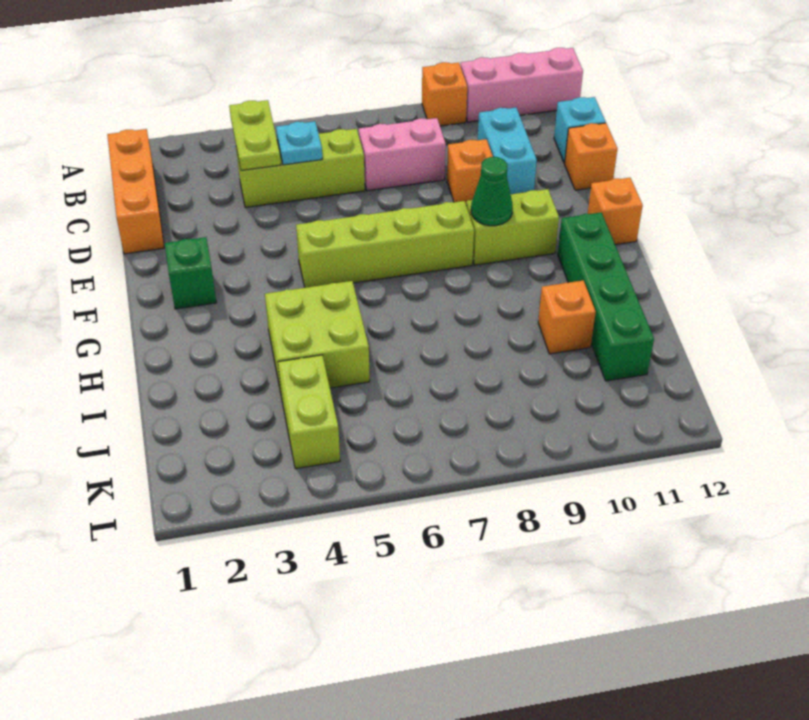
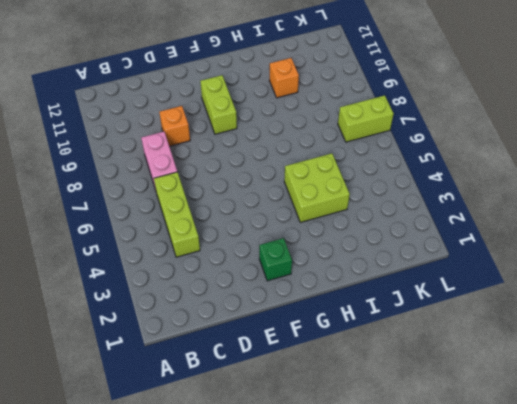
lime 1x2 brick [338,95,394,142] -> lime 1x2 brick moved to [278,355,340,469]
none -> orange 1x1 brick [422,62,467,126]
none -> pink 1x3 brick [461,48,583,122]
none -> orange 1x3 brick [107,129,164,254]

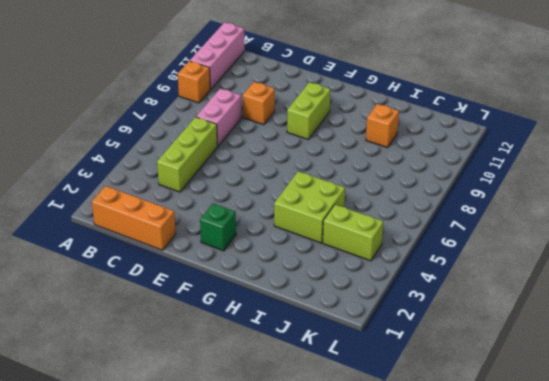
none -> cyan 1x2 brick [478,108,537,194]
none -> cyan 1x1 brick [554,97,606,163]
none -> orange 1x1 brick [565,123,617,190]

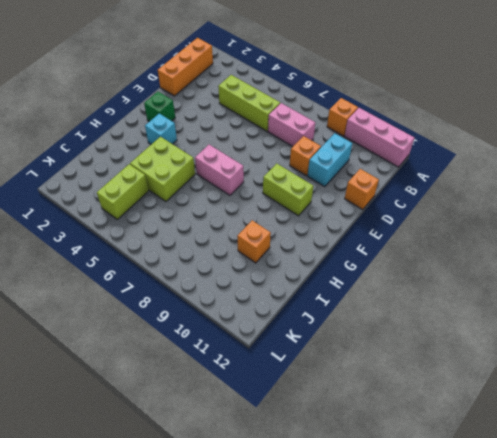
cyan 1x1 brick [145,113,177,144] -> cyan 1x1 brick moved to [554,97,606,163]
pink 1x2 brick [195,145,244,195] -> none
none -> lime 1x4 brick [296,201,474,288]
none -> orange 1x1 brick [588,178,643,245]
none -> green 1x4 brick [558,213,654,381]

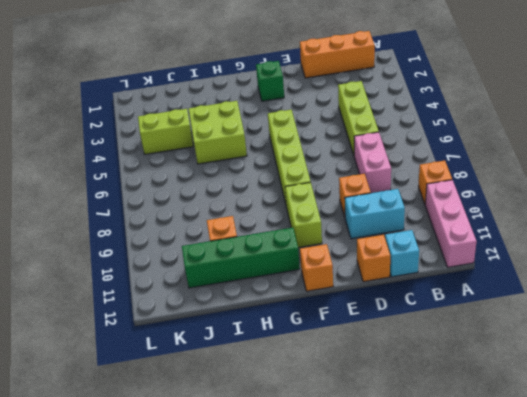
none -> lime 1x2 plate [229,100,281,170]
none -> cyan 1x1 plate [276,121,322,165]
none -> green 1x1 cone [471,157,513,226]

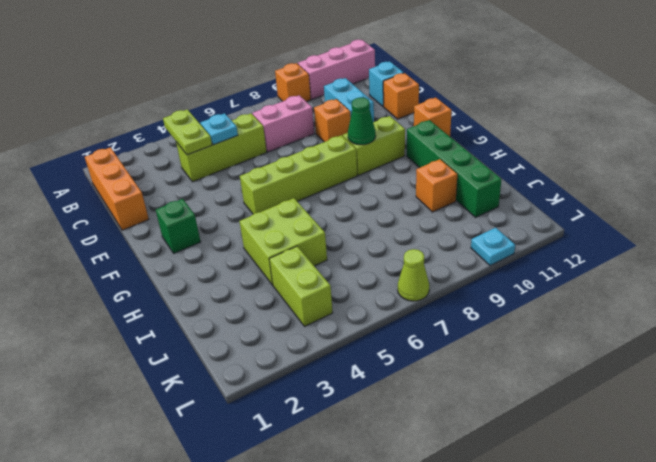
lime 1x1 cone [398,249,429,301] -> none
cyan 1x1 plate [471,228,515,266] -> none

